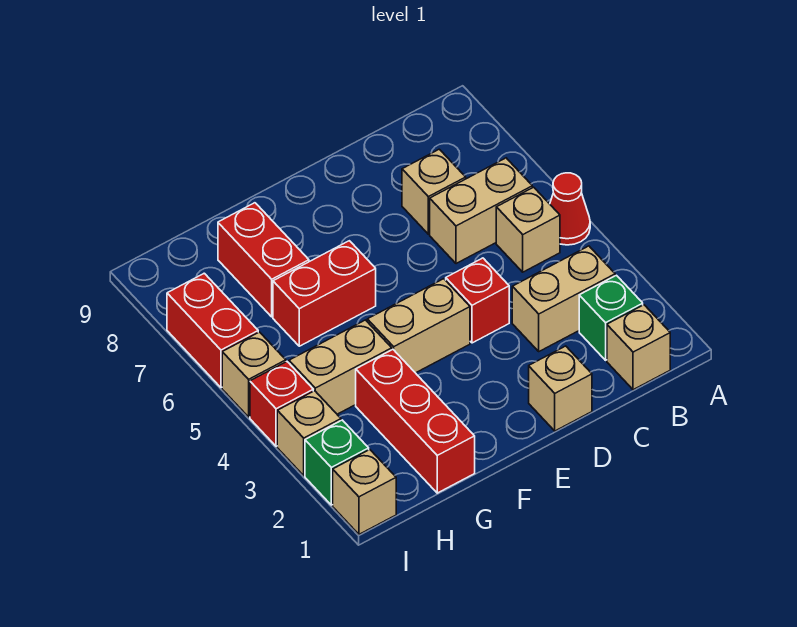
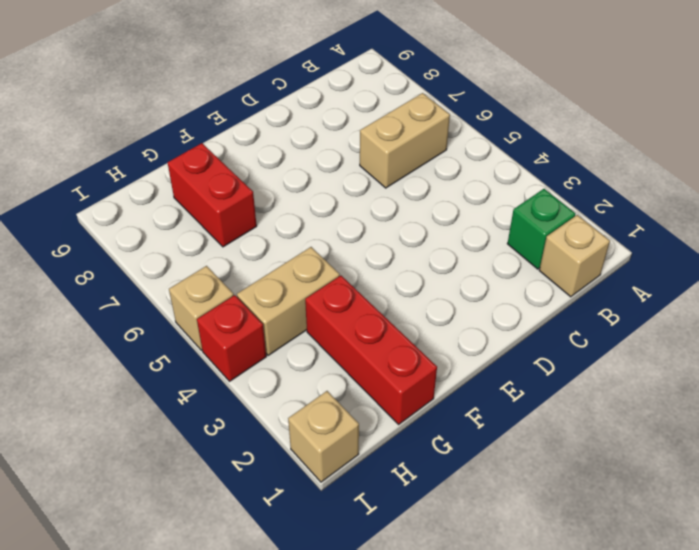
none -> red 1x1 cone [550,173,590,245]
none -> tan 1x2 brick [512,246,615,351]
none -> tan 1x1 brick [496,187,560,272]

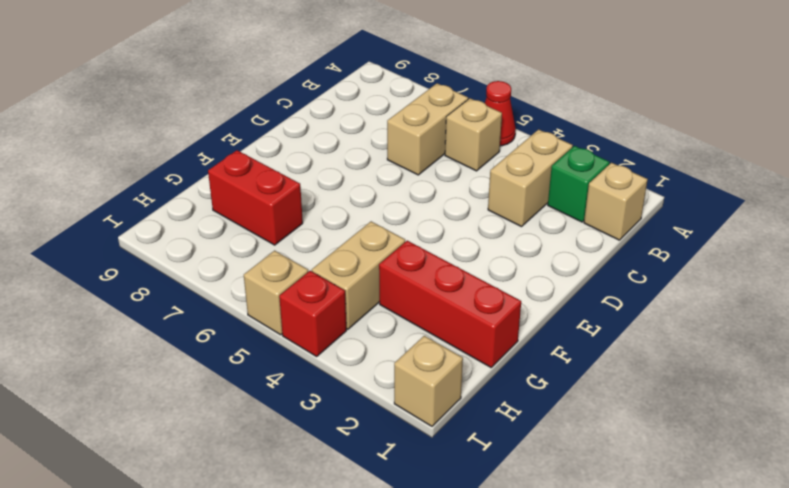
none -> tan 1x1 brick [402,149,466,234]
none -> tan 1x1 brick [529,346,592,431]
none -> red 1x1 brick [446,258,509,343]

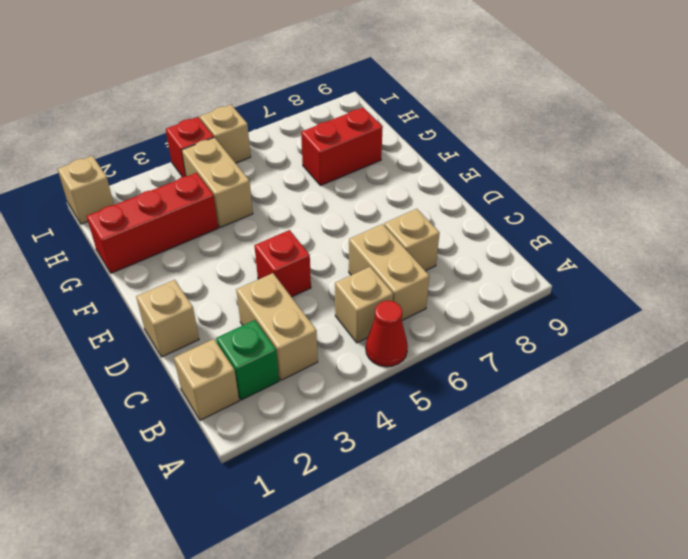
none -> tan 1x2 brick [367,279,470,373]
none -> red 1x2 brick [273,241,376,346]
none -> green 1x1 brick [305,420,369,505]

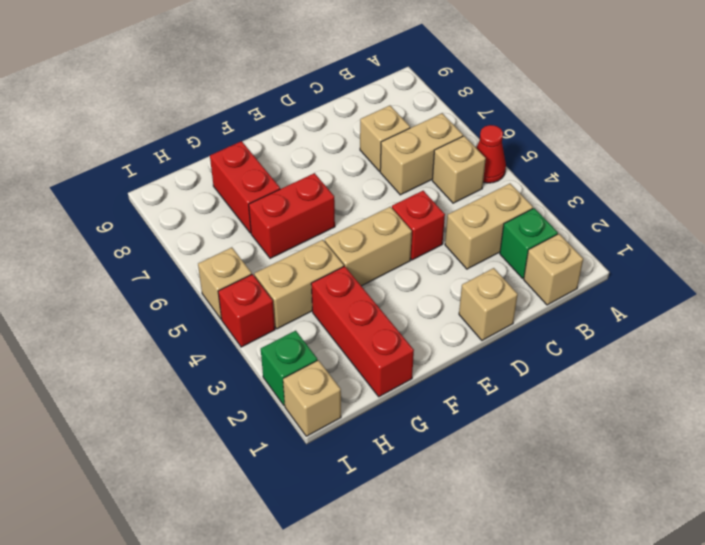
none -> tan 1x1 brick [277,391,341,476]
none -> red 1x2 brick [167,273,258,388]

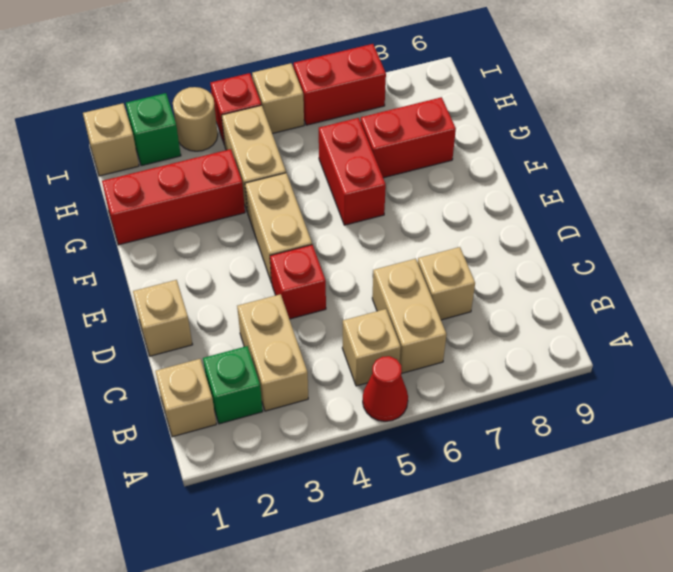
tan 1x1 round brick [173,87,218,151] -> tan 1x1 brick [277,391,341,476]

